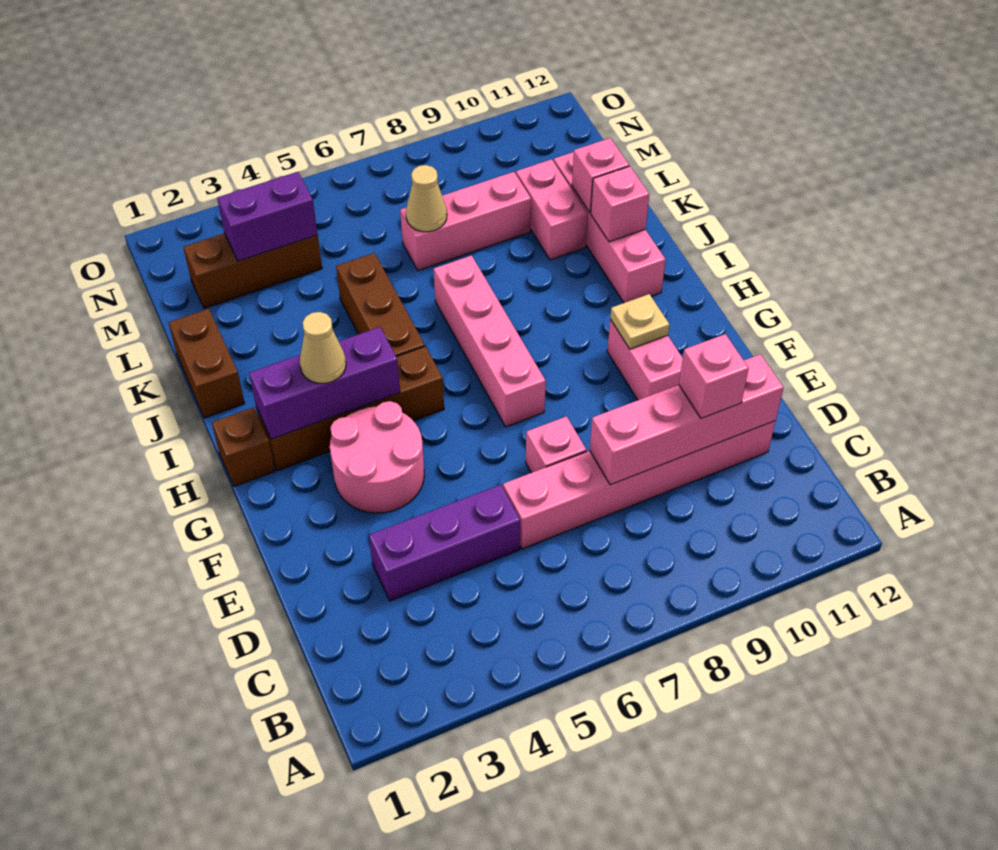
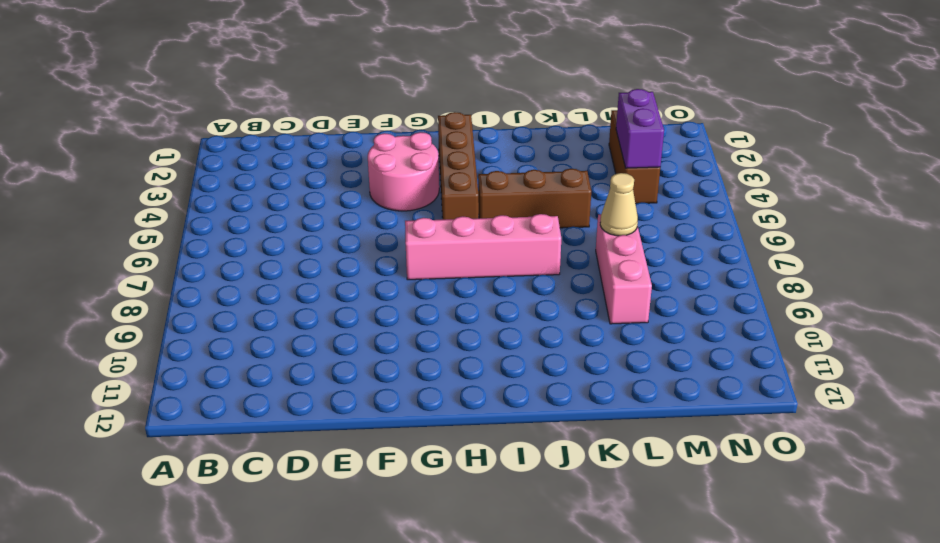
none -> purple 1x3 brick [369,485,520,601]
none -> pink 1x6 brick [503,421,775,549]
none -> pink 1x1 brick [526,416,586,473]

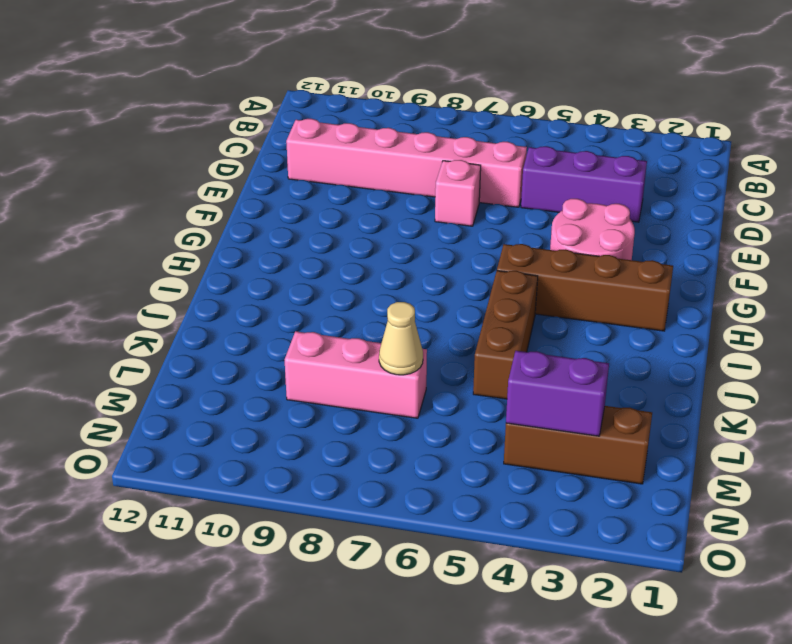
none -> pink 1x2 brick [607,319,683,400]
none -> pink 1x4 brick [434,256,546,427]
none -> brown 1x1 brick [212,407,275,486]

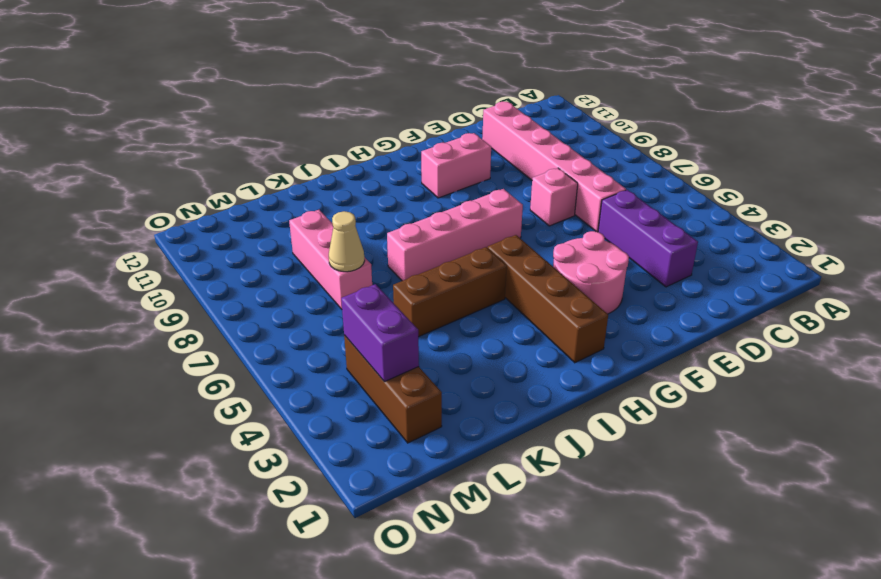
none -> brown 1x1 brick [212,407,275,486]
none -> pink 1x4 brick [554,152,666,303]
none -> brown 1x2 brick [168,309,245,418]

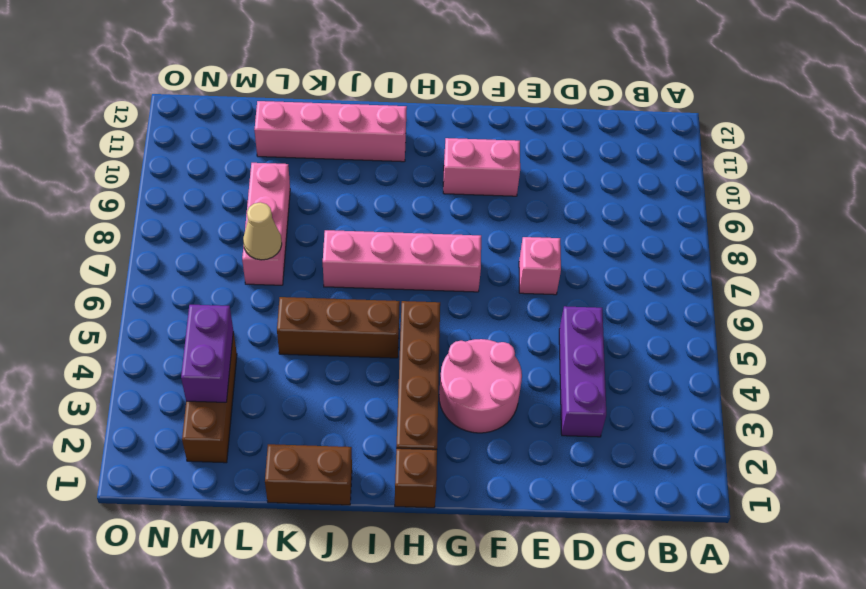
none -> pink 1x6 brick [503,421,775,549]
none -> pink 1x2 brick [516,159,588,260]
none -> pink 1x4 brick [590,354,784,485]

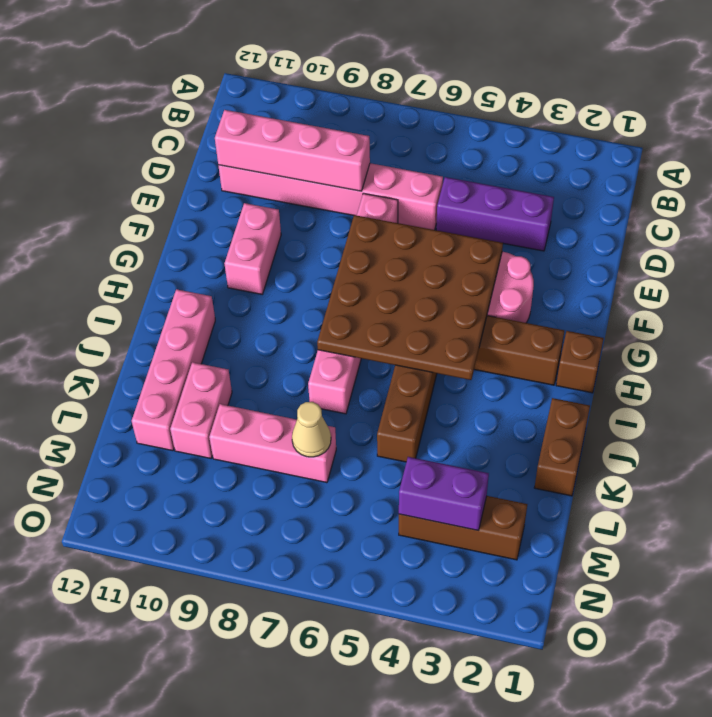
brown 4x4 plate [317,215,503,380] -> purple 1x3 brick [249,327,400,439]
none -> tan 1x1 plate [610,294,669,349]
none -> pink 1x1 brick [591,166,649,242]
none -> pink 1x1 brick [572,138,629,213]

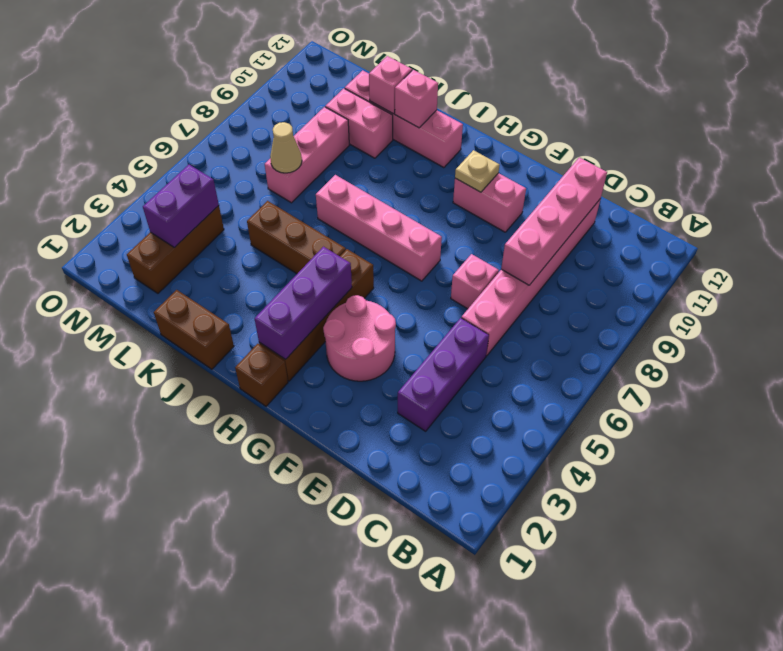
none -> pink 1x1 brick [679,334,749,418]
none -> tan 1x1 cone [300,312,346,384]

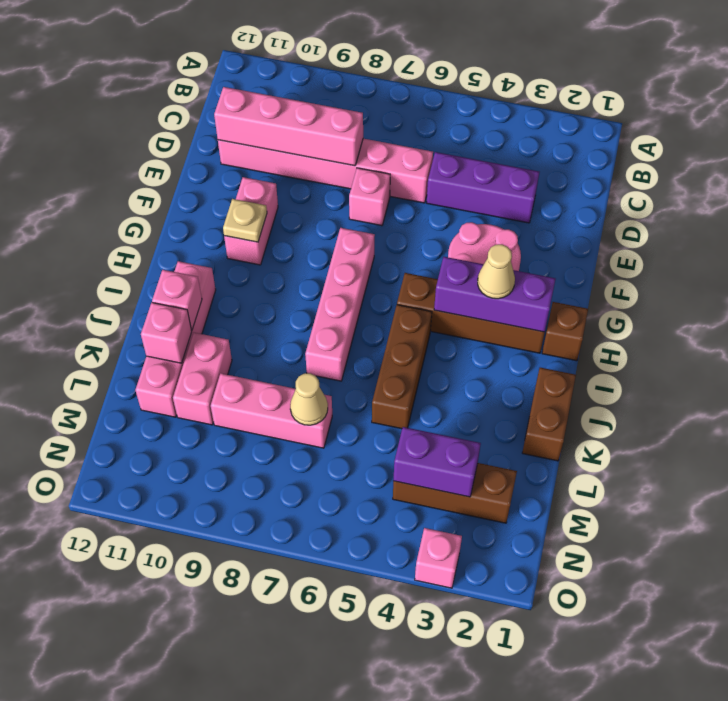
pink 1x1 brick [415,528,462,588] -> pink 1x1 brick moved to [679,334,749,418]

